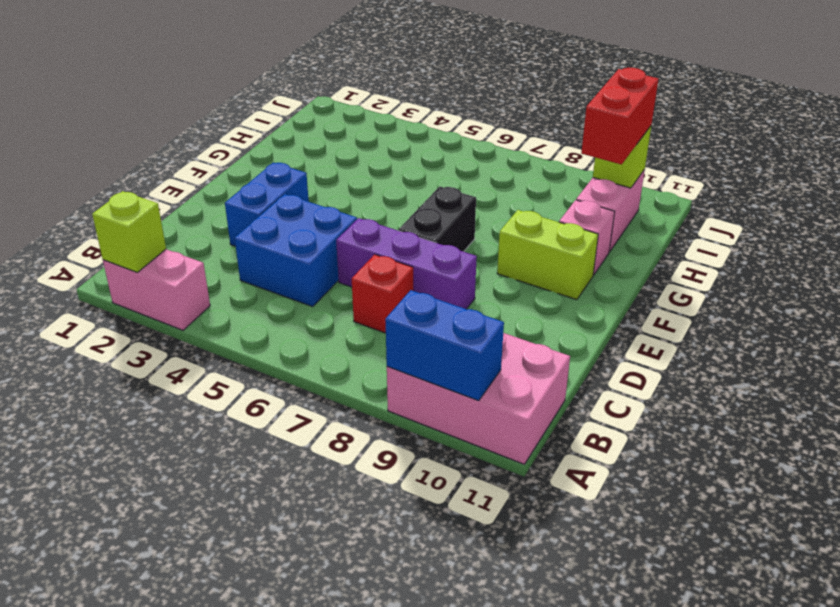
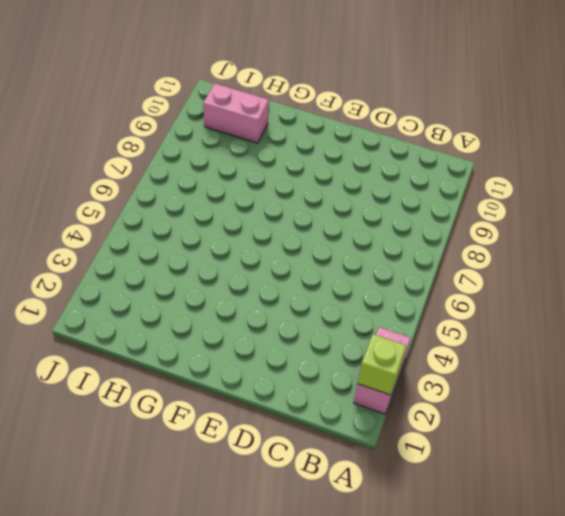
none -> pink 2x3 brick [387,333,570,464]
none -> blue 2x2 brick [235,194,357,307]
none -> red 1x1 brick [352,254,413,333]

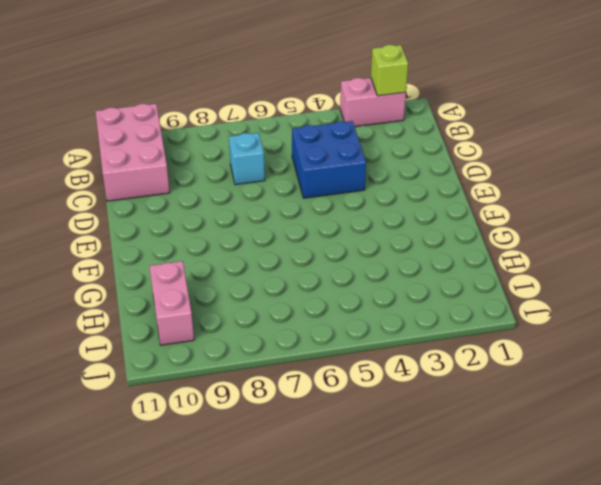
pink 2x3 brick [96,104,170,201] -> pink 2x3 brick turned to [387,333,570,464]
cyan 1x1 brick [229,133,265,185] -> red 1x1 brick [352,254,413,333]
none -> blue 1x2 brick [225,163,309,246]
none -> purple 1x3 brick [336,218,477,309]
none -> black 1x2 brick [399,187,476,252]

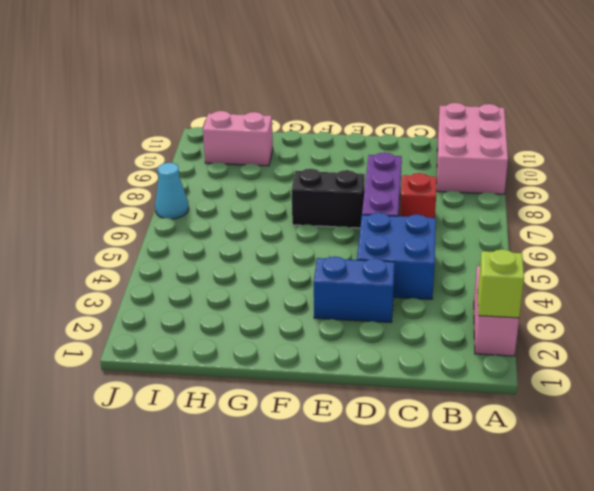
cyan 1x1 cone [155,163,189,219] -> none
none -> lime 1x2 brick [497,210,598,300]
none -> pink 1x1 brick [559,200,615,275]
none -> blue 1x2 brick [385,290,504,401]

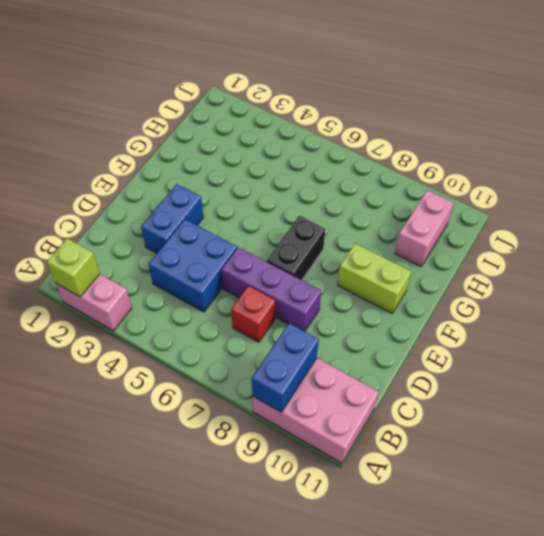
blue 1x2 brick [252,323,319,412] -> blue 1x2 brick turned to [385,290,504,401]
none -> pink 1x1 brick [559,200,615,275]
none -> lime 1x1 brick [593,126,651,188]
none -> red 1x2 brick [581,68,658,164]

